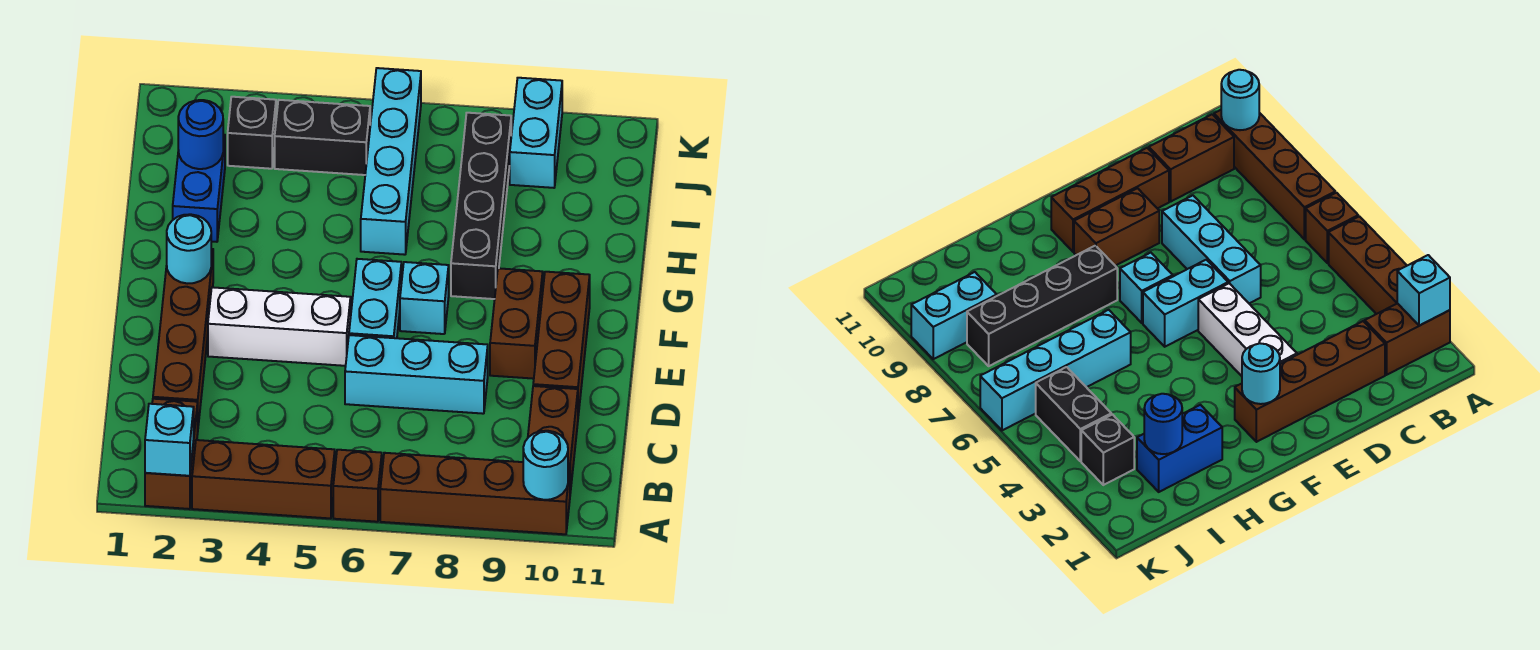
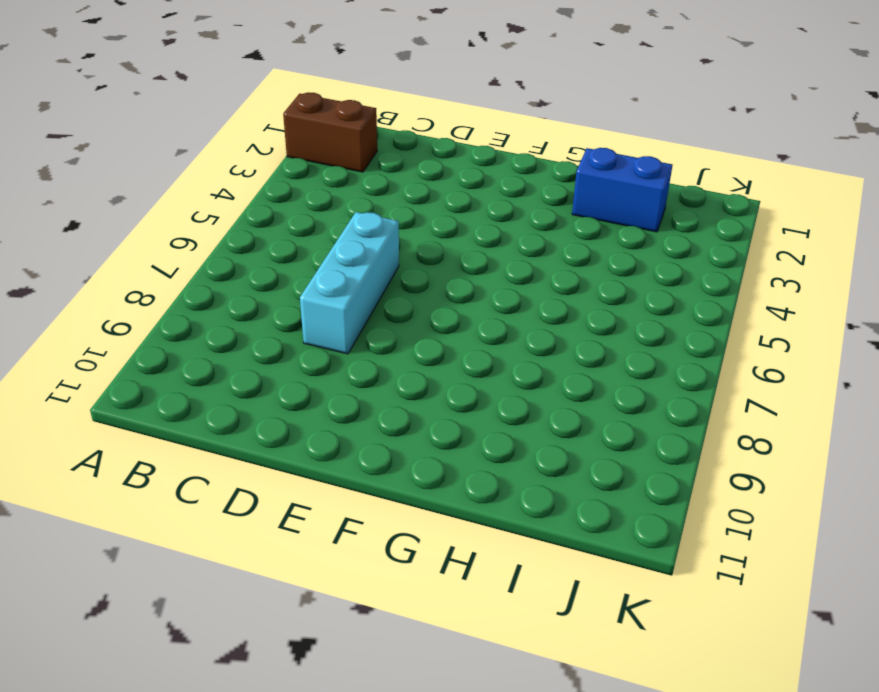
none -> brown 1x3 brick [192,440,335,518]
none -> brown 1x1 brick [333,450,382,522]
none -> brown 1x4 brick [380,453,570,534]

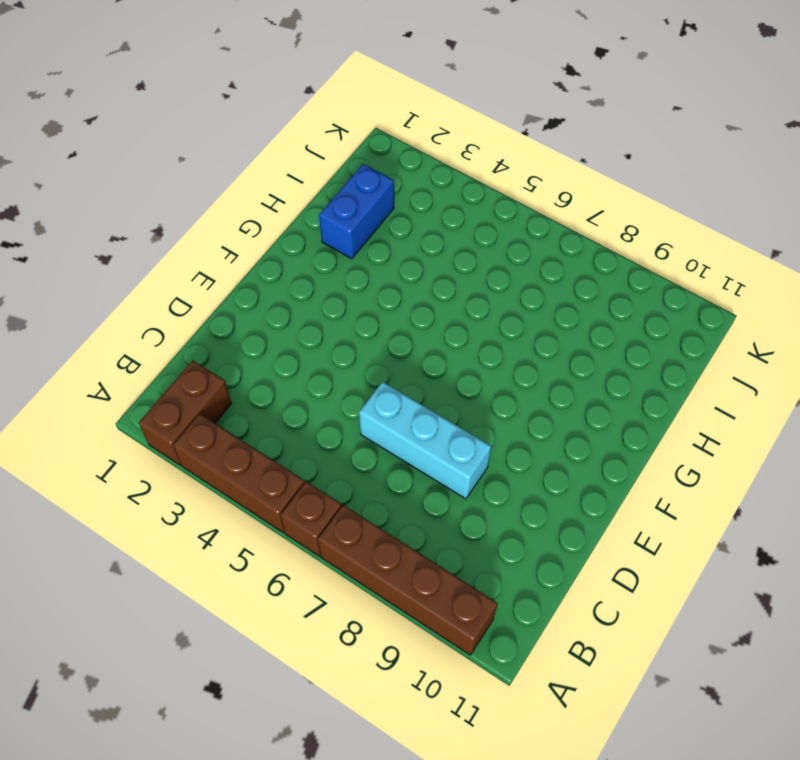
none -> brown 1x2 brick [528,386,578,493]
none -> brown 1x4 brick [153,249,213,425]
none -> brown 1x3 brick [533,272,590,416]

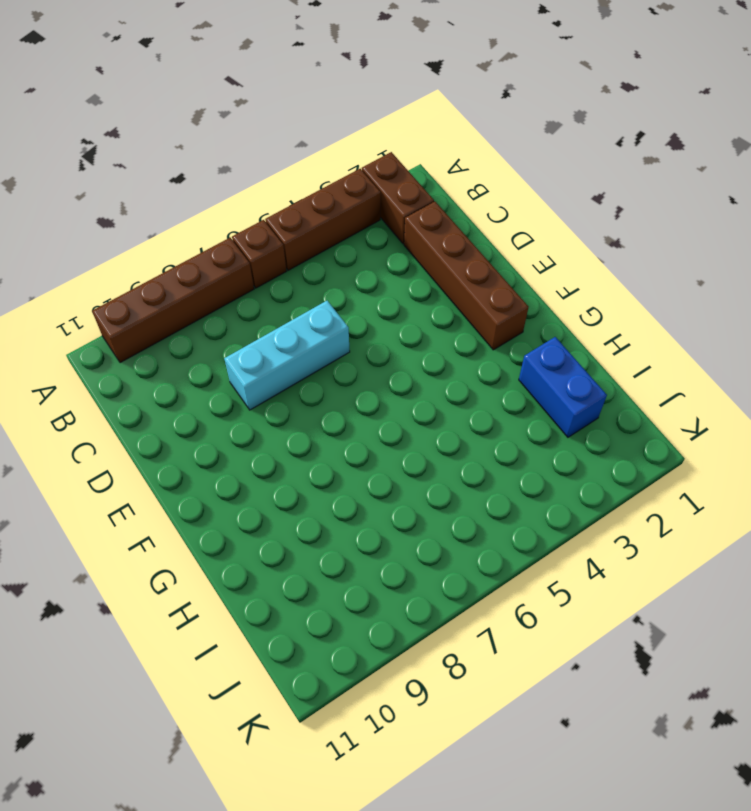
none -> brown 1x2 brick [528,386,578,493]
none -> brown 1x3 brick [533,272,590,416]
none -> white 1x3 brick [208,287,351,366]

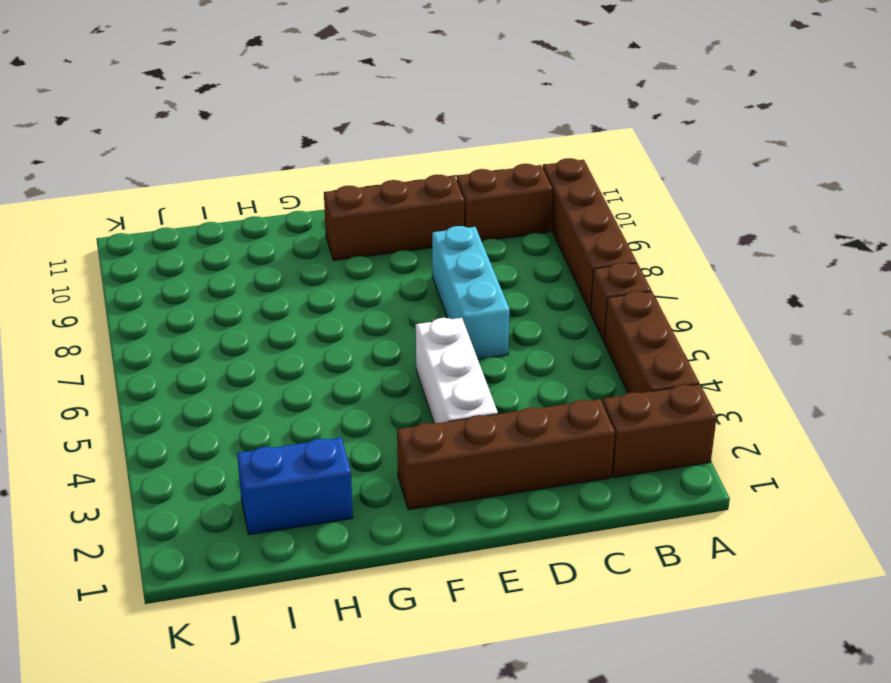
none -> cyan 1x2 brick [349,259,401,338]
none -> brown 1x2 brick [490,268,543,379]
none -> cyan 1x1 brick [400,262,449,334]

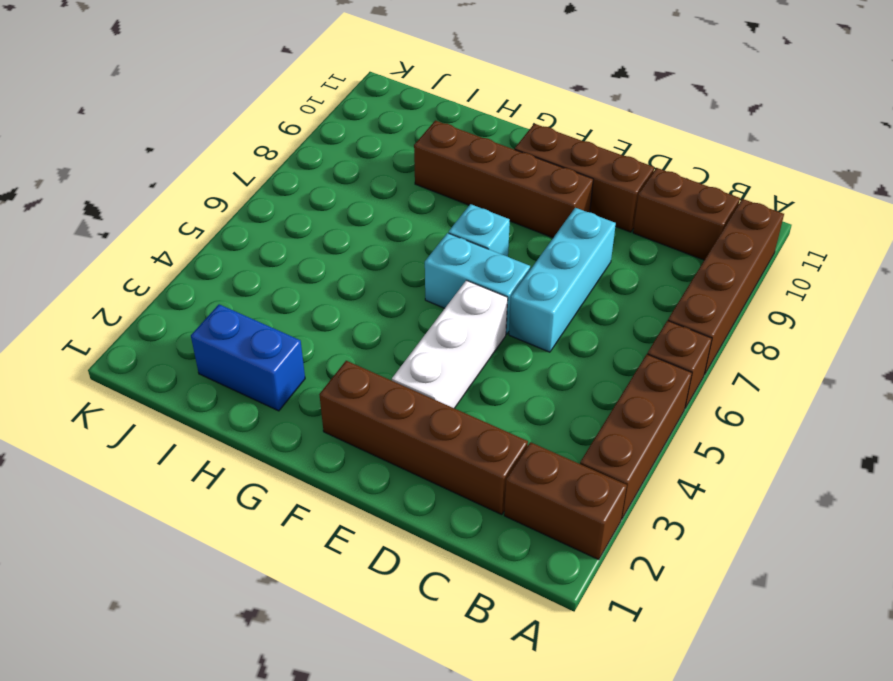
brown 1x4 brick [414,120,593,238] -> brown 1x2 brick [490,268,543,379]
none -> black 1x4 brick [451,113,511,299]
none -> cyan 1x4 brick [361,68,421,255]
none -> black 1x1 brick [228,97,276,169]

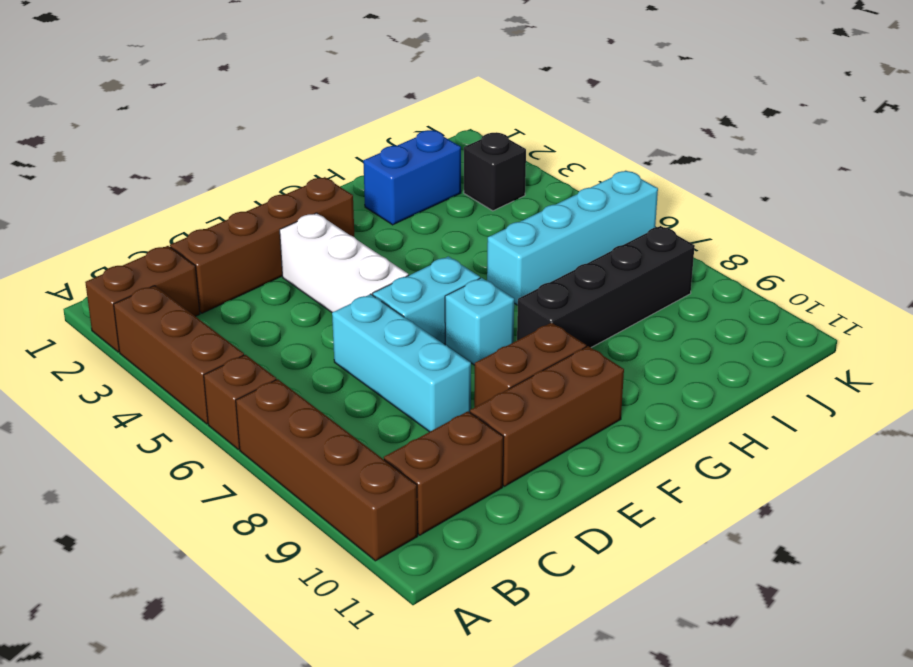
none -> black 1x2 brick [275,100,370,175]
none -> cyan 1x2 brick [510,78,562,188]
none -> cyan 1x1 brick [145,404,194,476]

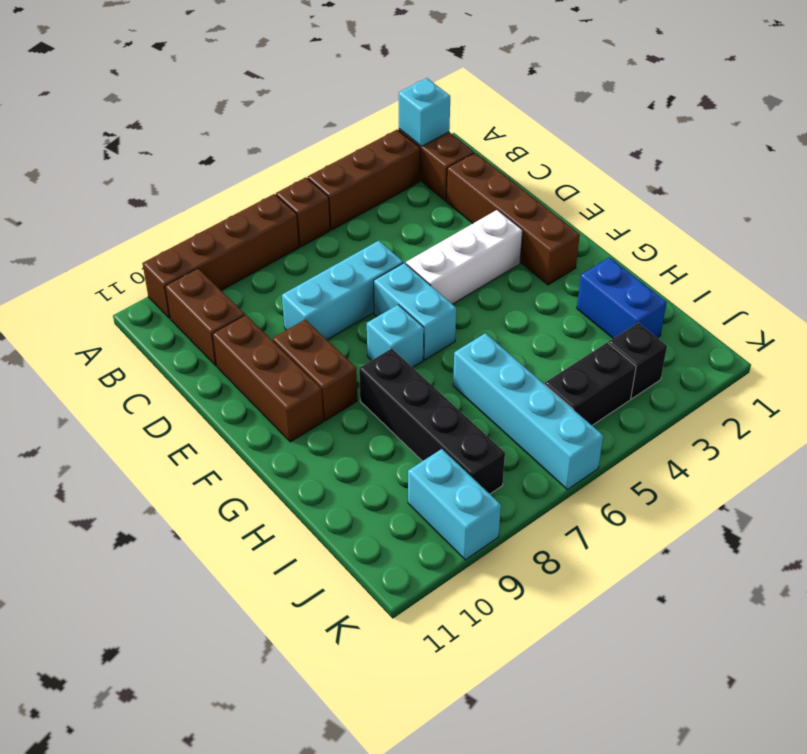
none -> cyan 1x1 round brick [523,431,568,500]
none -> cyan 1x1 round brick [167,214,211,284]
none -> blue 1x1 round brick [178,100,223,169]

